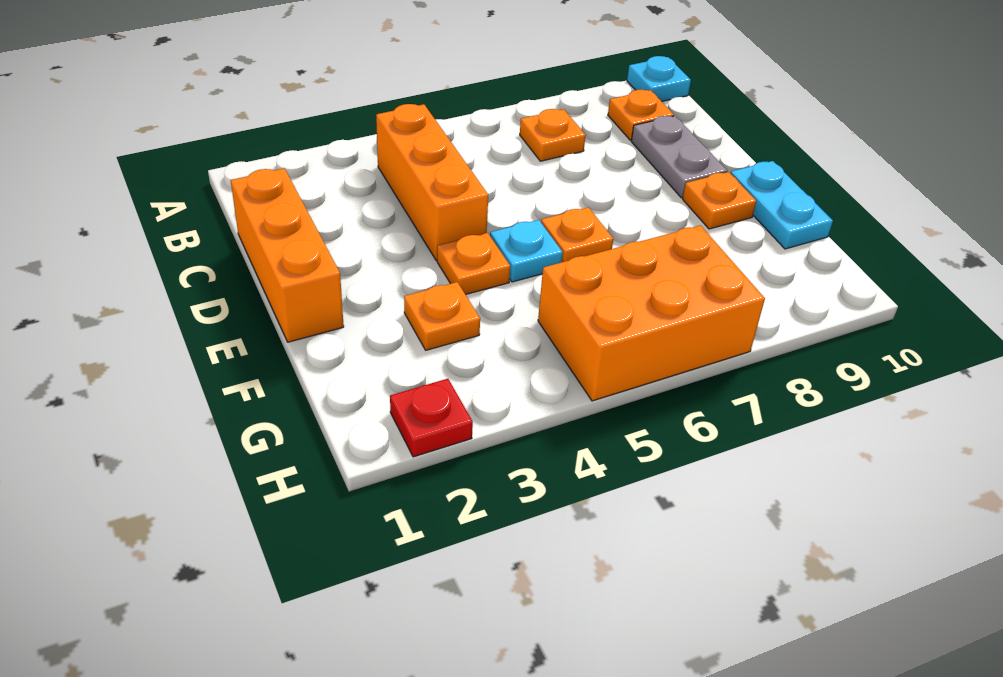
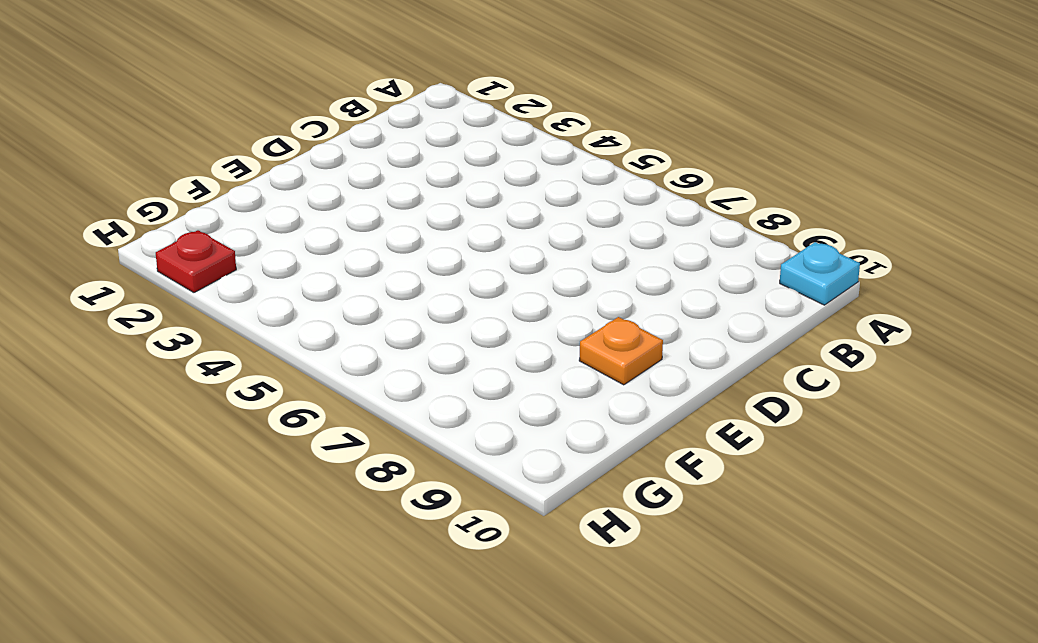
none -> orange 1x3 brick [376,104,488,261]
none -> orange 1x1 plate [520,109,586,161]
none -> orange 1x1 plate [608,90,674,140]

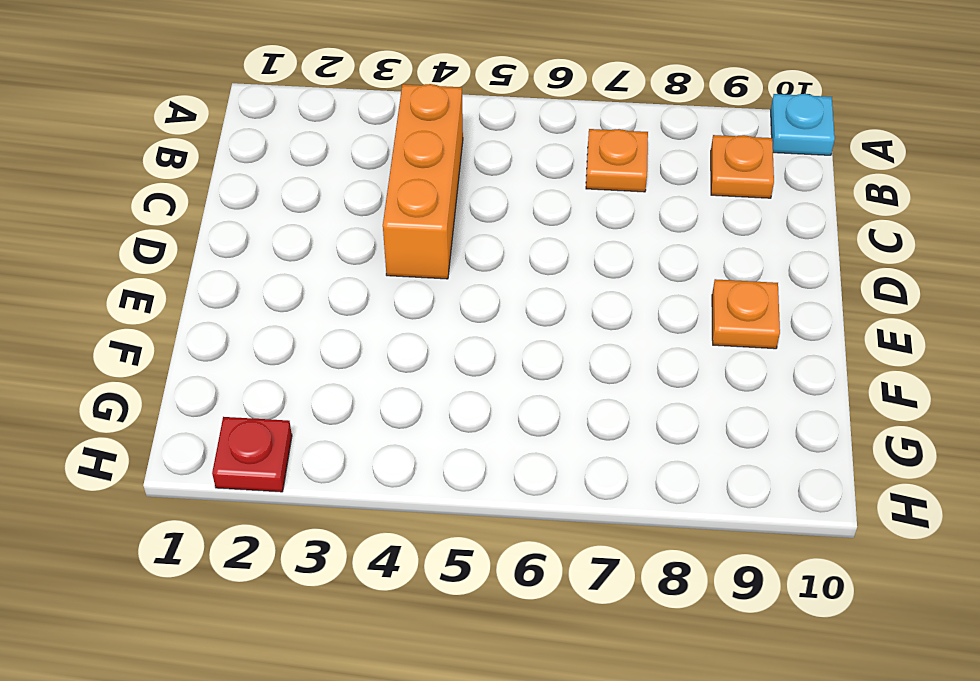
none -> orange 1x3 brick [231,168,344,342]
none -> grey 1x2 plate [631,116,727,198]
none -> orange 1x1 plate [437,233,510,295]

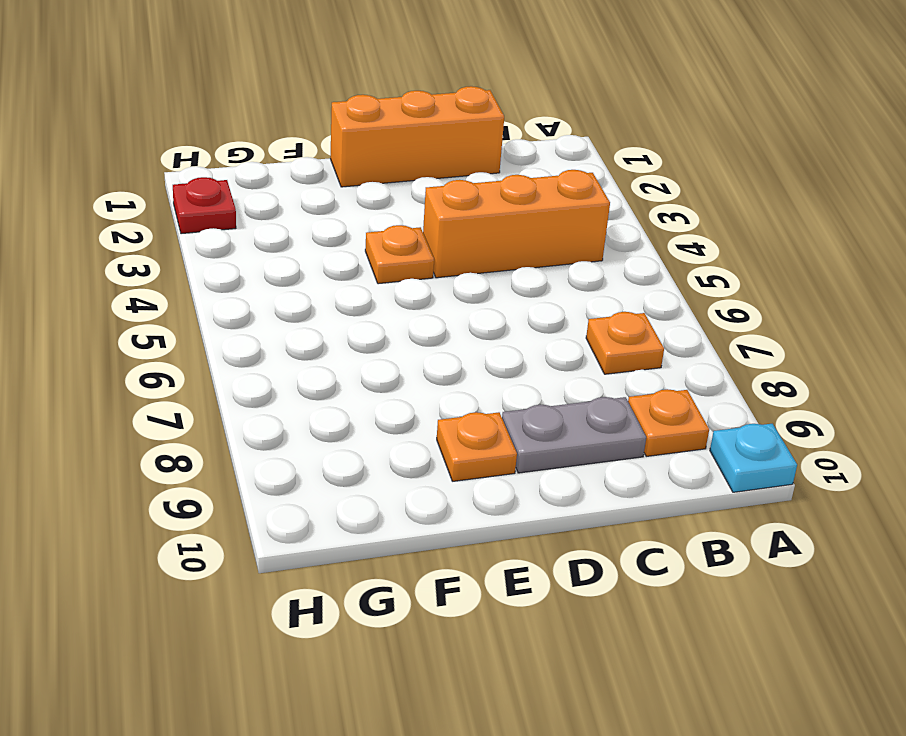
none -> cyan 1x1 plate [490,220,563,282]
none -> orange 1x1 plate [541,207,613,262]
none -> cyan 1x2 plate [730,161,833,249]

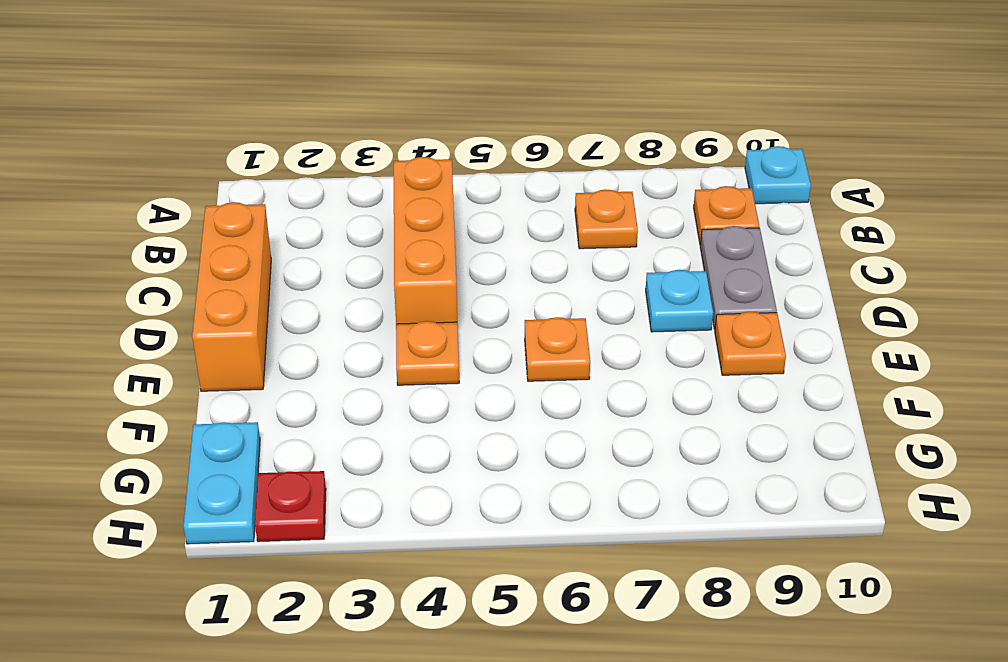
cyan 1x1 plate [646,270,713,332] -> cyan 1x1 plate moved to [490,220,563,282]
cyan 1x2 plate [184,422,260,544] -> cyan 1x2 plate moved to [730,161,833,249]
none -> orange 1x1 plate [404,282,480,350]
none -> orange 2x3 brick [538,225,765,401]

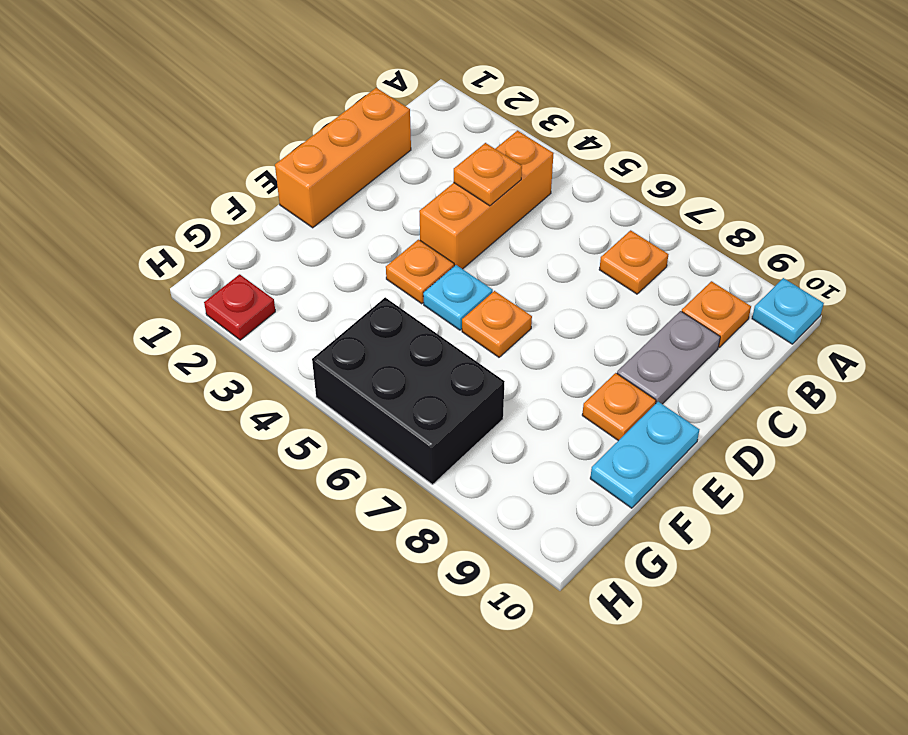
orange 1x1 plate [454,143,522,206] -> orange 1x1 plate moved to [404,282,480,350]
black 2x3 brick [312,297,505,485] -> orange 2x3 brick [538,225,765,401]

